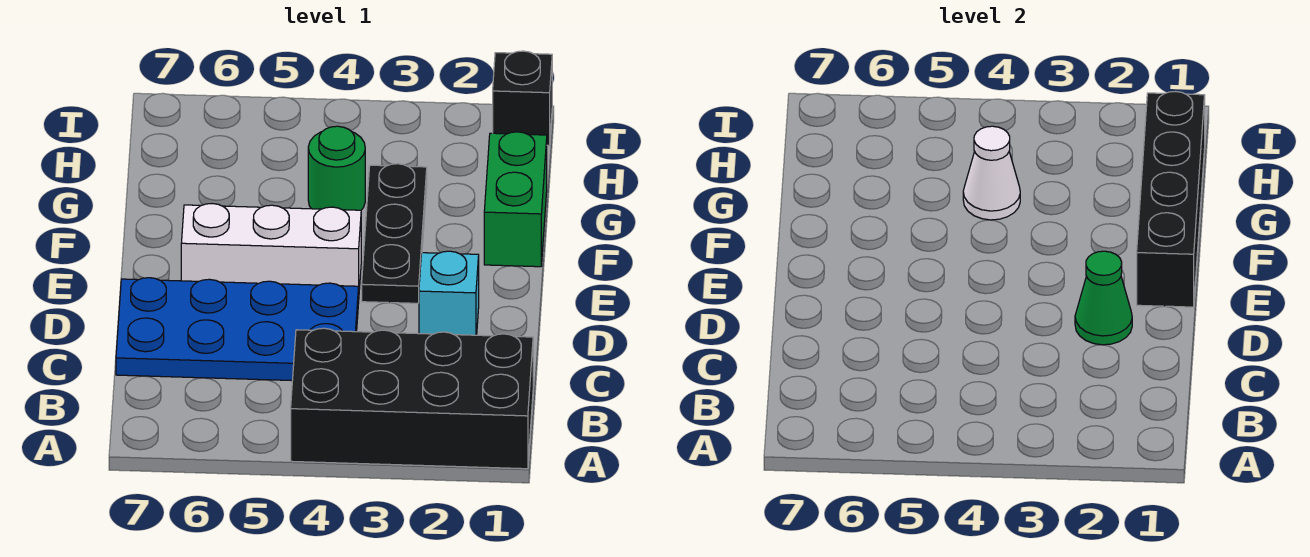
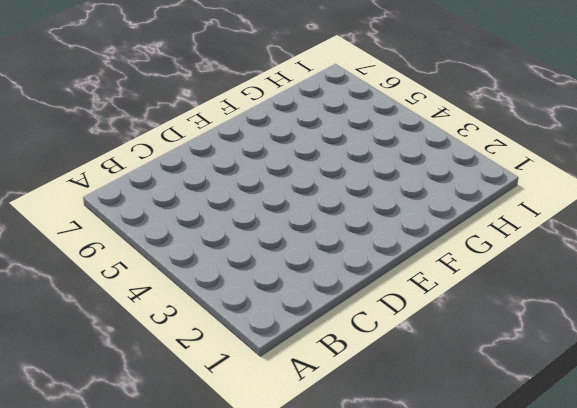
none -> black 2x4 brick [291,328,533,469]
none -> blue 2x4 plate [116,278,359,381]

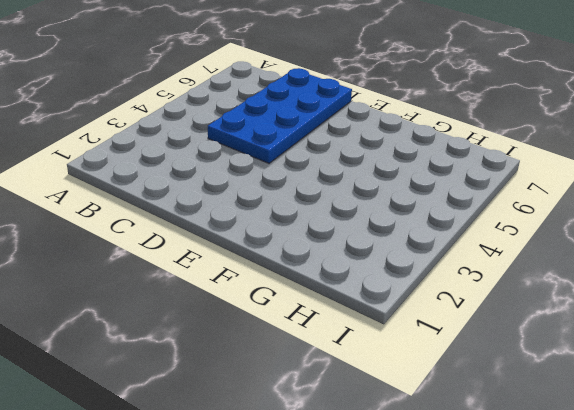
none -> black 2x4 brick [291,328,533,469]
none -> cyan 1x1 brick [419,251,479,335]

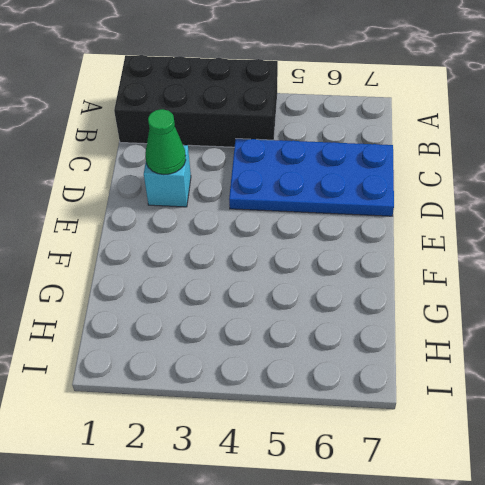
none -> black 1x3 plate [362,164,427,303]
none -> white 1x3 brick [181,204,361,289]

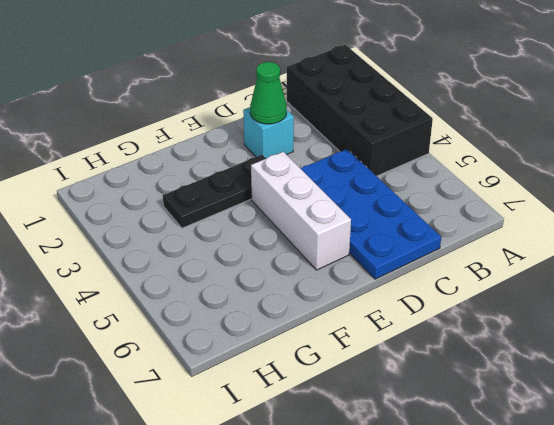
none -> green 1x2 brick [484,132,547,267]
none -> green 1x1 round brick [308,126,365,210]

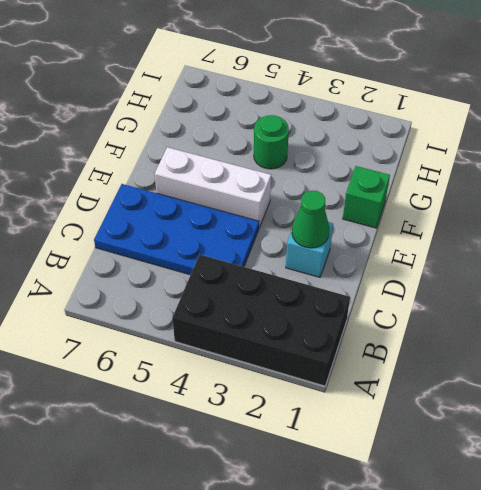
green 1x1 brick [343,166,390,228] -> green 1x2 brick [484,132,547,267]
none -> black 1x3 plate [362,164,427,303]
none -> black 1x1 brick [493,51,552,145]

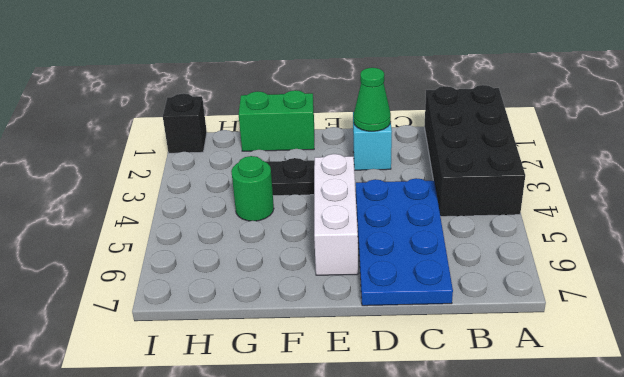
none -> black 1x4 brick [1137,92,1205,307]
none -> white 1x1 cone [963,126,1020,220]

